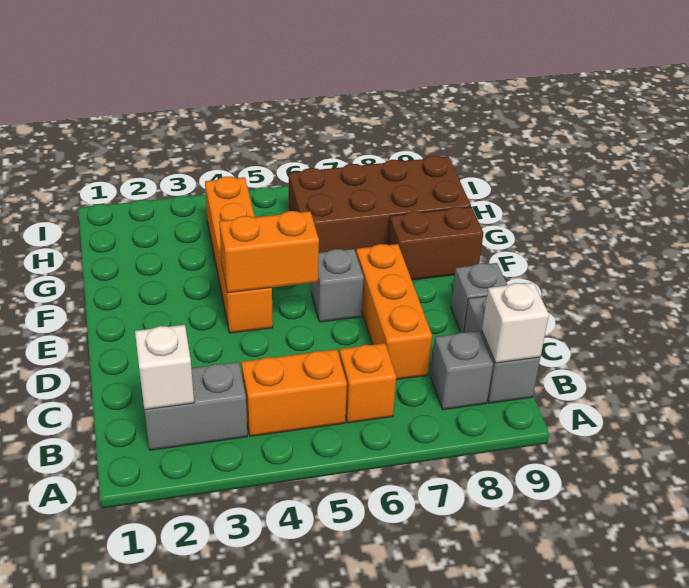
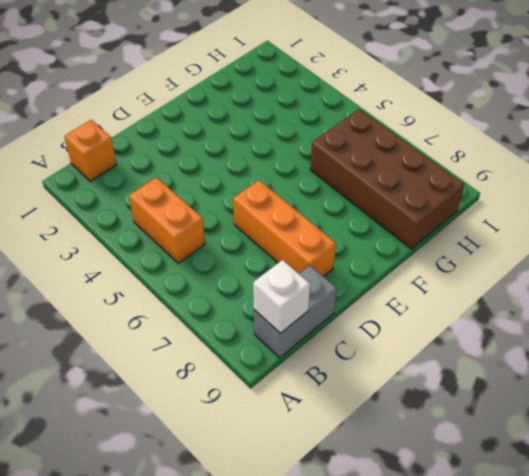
orange 1x1 brick [64,120,116,181] -> orange 1x1 brick moved to [339,343,396,423]
orange 1x3 brick [233,180,336,277] -> orange 1x3 brick turned to [356,244,432,380]
none -> grey 1x2 brick [144,362,247,450]
none -> grey 1x1 brick [431,331,493,410]
none -> grey 1x1 brick [451,263,507,333]

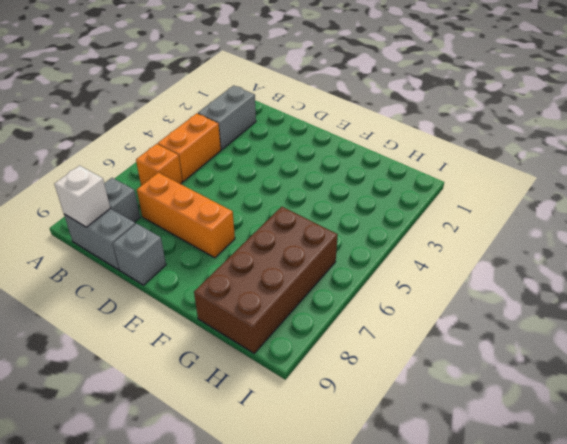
none -> orange 1x4 brick [205,177,273,333]
none -> grey 1x1 brick [312,249,364,322]
none -> brown 1x2 brick [388,207,483,280]

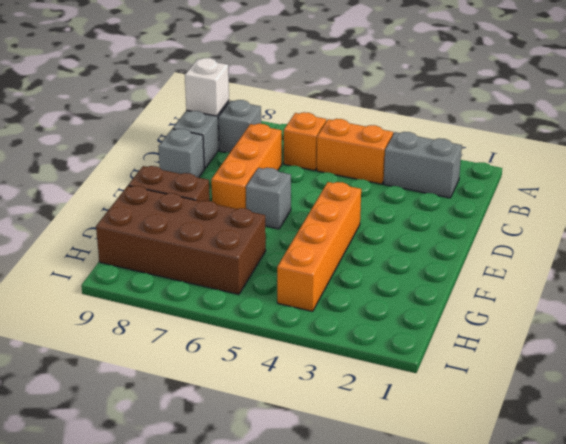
none -> white 1x1 brick [135,325,194,410]
none -> orange 1x2 brick [219,211,319,293]

